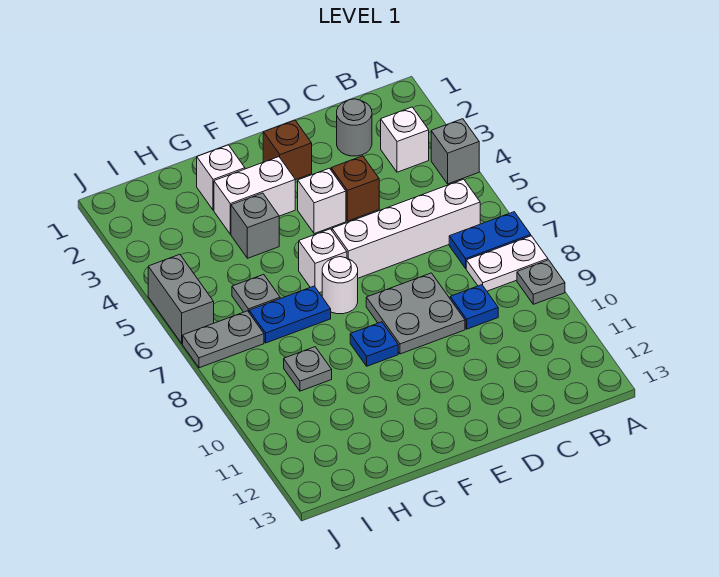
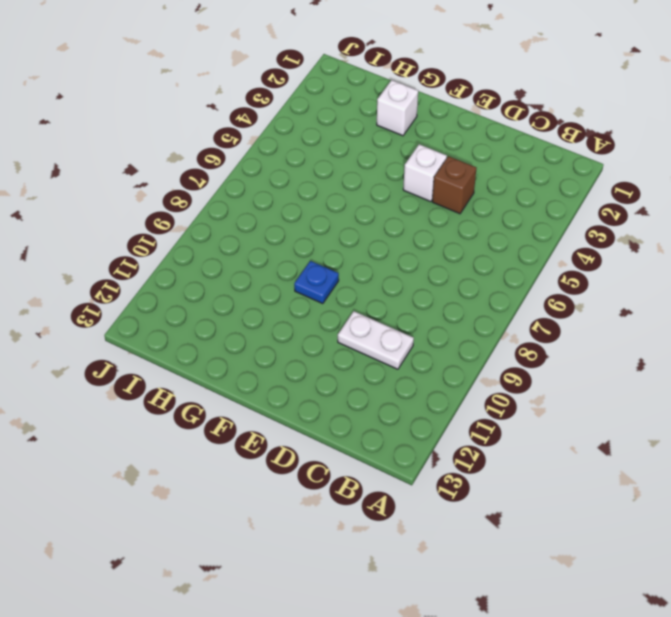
white 1x2 plate [338,311,414,369] -> white 1x2 plate moved to [466,236,548,291]
none -> grey 1x1 brick [431,119,479,184]
none -> blue 1x2 plate [449,212,531,268]
none -> grey 1x1 plate [517,260,565,304]

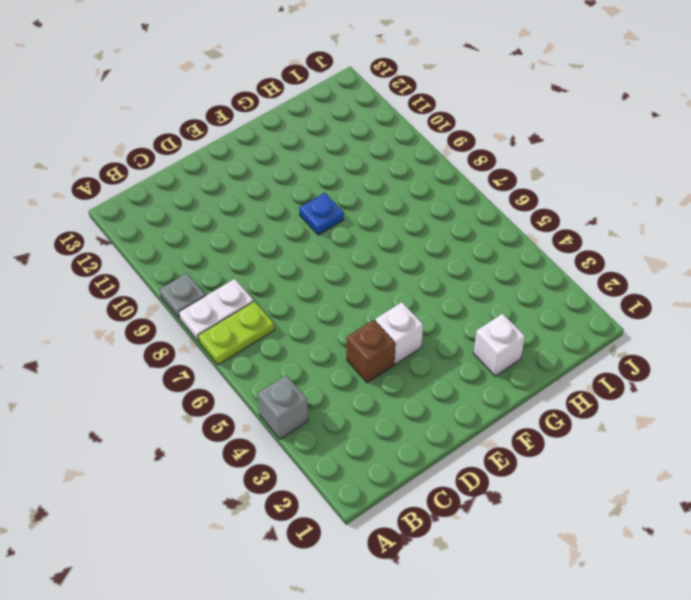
lime 1x2 plate [198,301,274,365] -> blue 1x2 plate [449,212,531,268]
none -> white 1x1 brick [381,107,429,172]
none -> white 1x4 brick [332,179,480,278]
none -> grey 1x1 round brick [337,99,372,156]

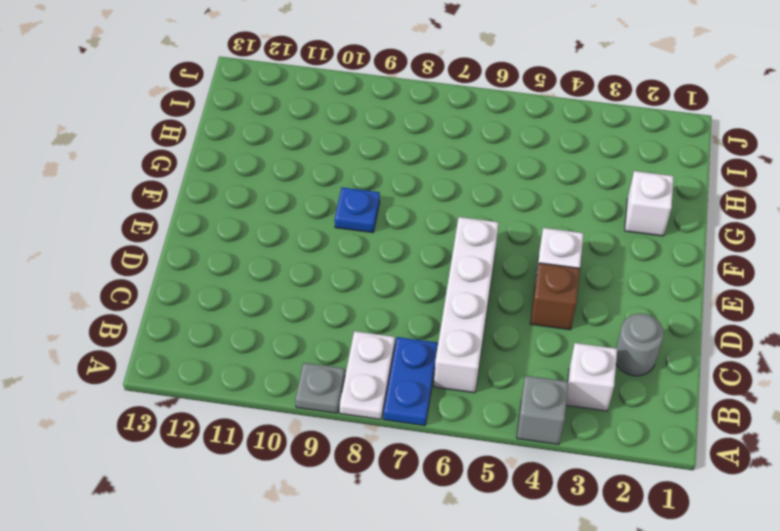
none -> blue 1x1 plate [450,285,498,329]
none -> grey 2x2 plate [366,273,465,354]
none -> brown 1x1 brick [263,120,312,180]

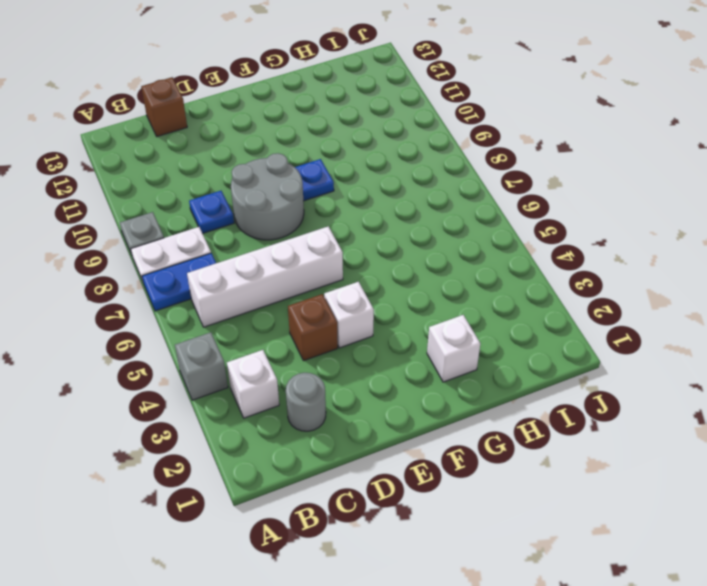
brown 1x1 brick [141,77,187,137] -> brown 1x1 brick moved to [263,120,312,180]
grey 2x2 round brick [231,153,304,240] -> grey 2x2 plate [366,273,465,354]
none -> white 1x2 brick [214,157,295,234]
none -> white 1x1 brick [299,229,347,293]
none -> white 1x1 round brick [322,257,358,314]

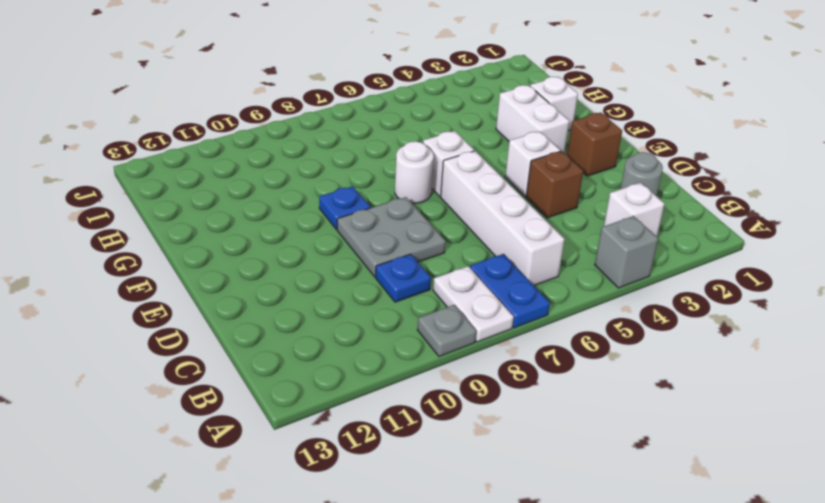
none -> grey 1x1 brick [231,193,279,258]
none -> blue 1x2 plate [249,286,331,343]
none -> grey 1x1 plate [232,274,280,312]

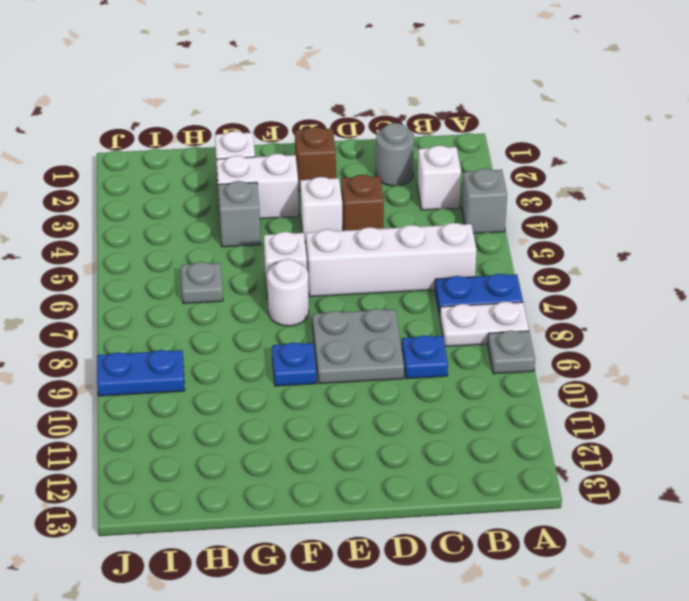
blue 1x2 plate [97,350,185,396] -> blue 1x2 plate moved to [249,286,331,343]
none -> grey 1x1 plate [284,347,332,391]
none -> grey 1x2 plate [183,311,264,368]
none -> grey 1x2 brick [148,254,214,344]

